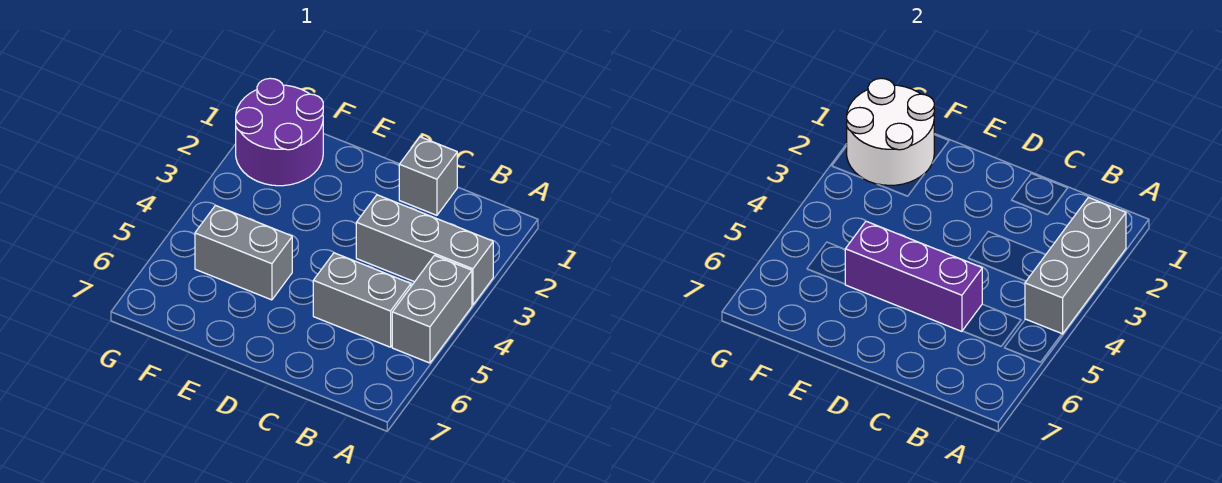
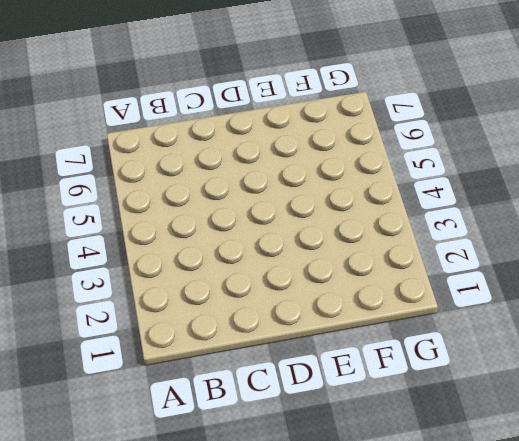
none -> grey 1x3 brick [356,195,493,305]
none -> grey 1x2 brick [392,255,472,363]

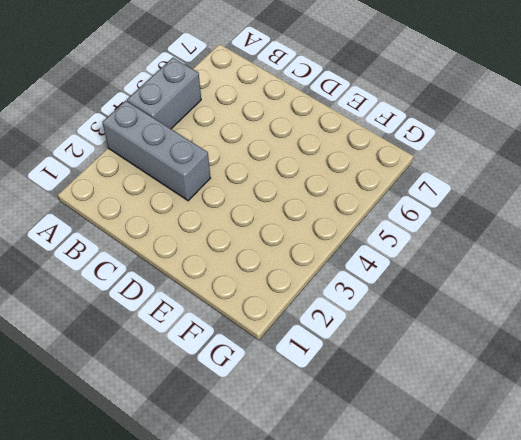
none -> grey 1x2 brick [313,253,411,347]
none -> grey 1x1 brick [399,137,457,215]

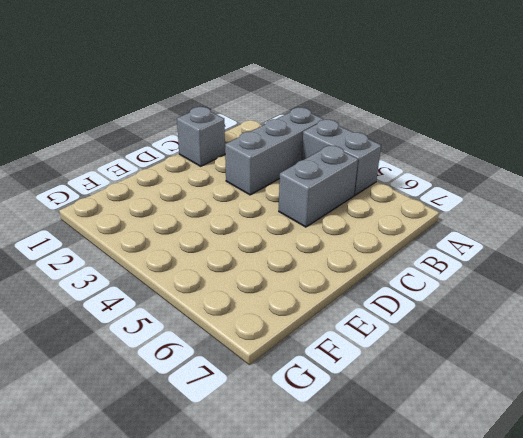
none -> grey 1x2 brick [195,205,292,300]
none -> purple 2x2 round brick [236,78,323,186]

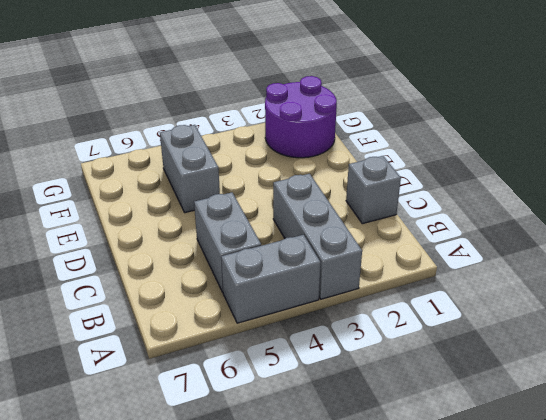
none -> grey 1x3 brick [1025,197,1126,334]
none -> purple 1x3 brick [845,221,982,331]

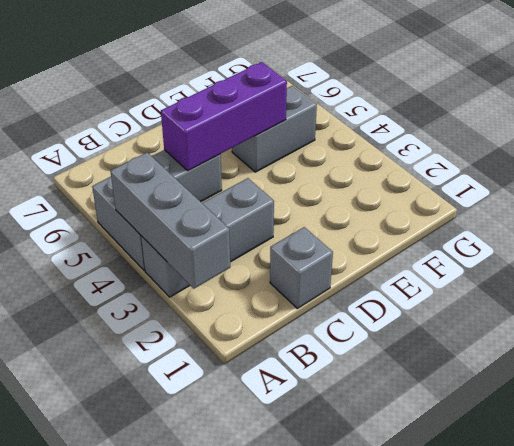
none -> purple 2x2 round brick [236,78,323,186]
none -> white 2x2 round brick [847,78,934,185]

